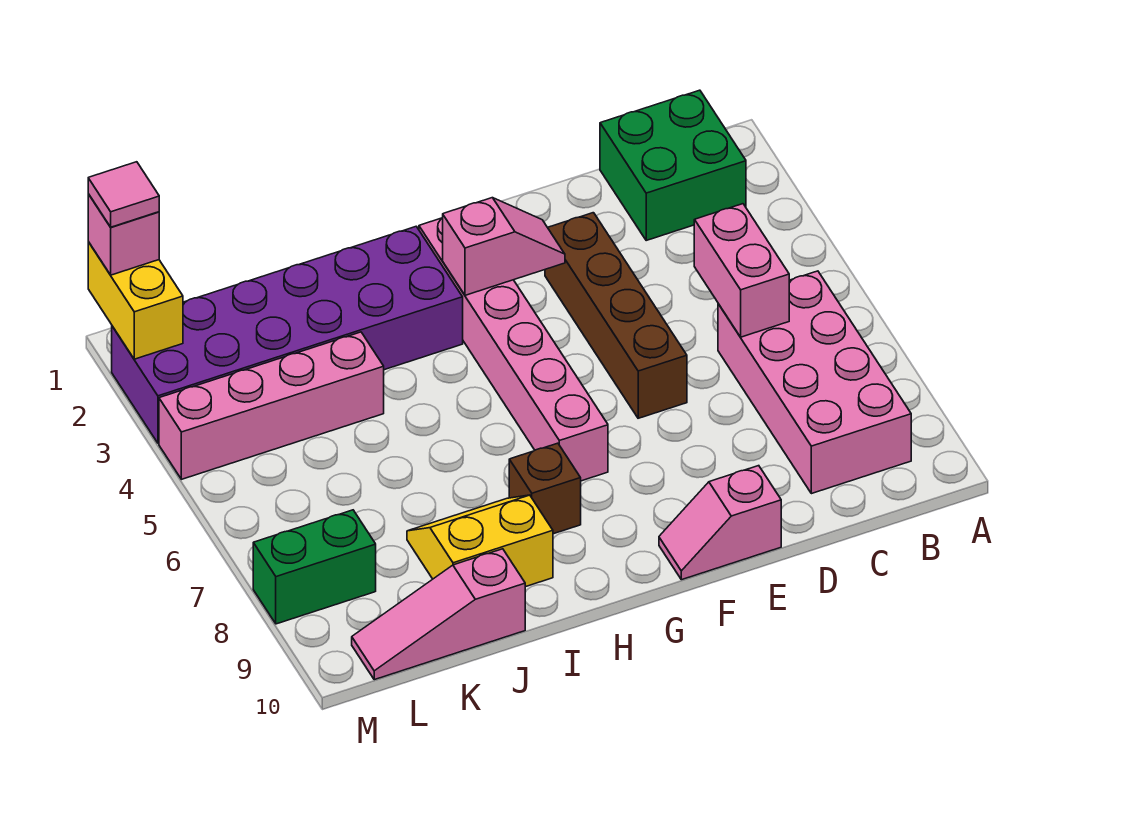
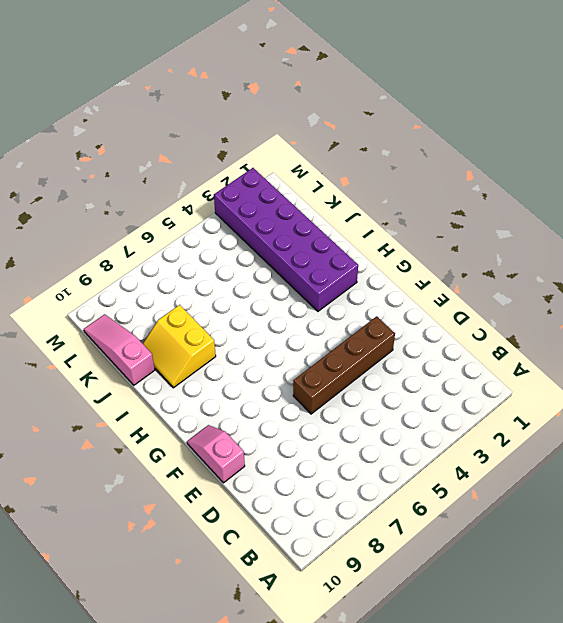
yellow 2x2 slope [143,305,216,388] -> yellow 2x2 slope turned to [407,495,553,587]
none -> green 2x2 brick [600,90,746,240]
none -> pink 2x4 brick [718,271,911,494]
none -> pink 1x6 brick [419,218,608,481]

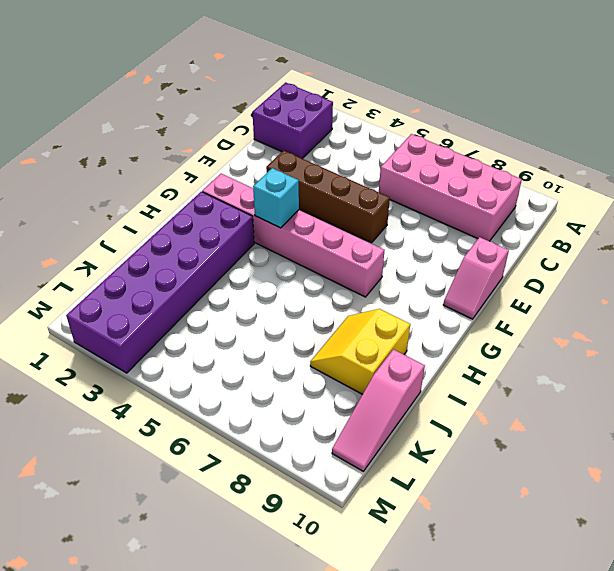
purple 2x2 brick [252,83,333,158] -> green 2x2 brick [600,90,746,240]
cyan 1x1 brick [253,168,299,228] -> none
none -> brown 1x1 brick [509,443,581,534]
none -> pink 1x4 brick [159,332,384,479]
none -> green 1x2 brick [253,510,376,624]

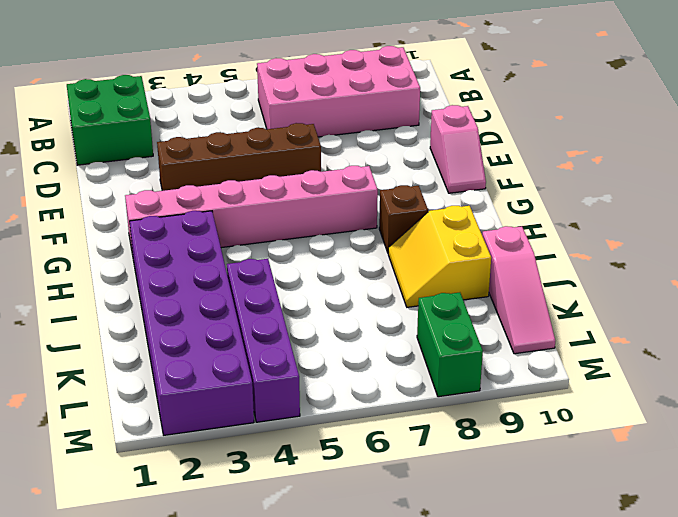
purple 1x4 brick [227,259,300,422] -> pink 1x4 brick [159,332,384,479]
none -> pink 1x2 brick [694,204,789,337]
none -> pink 1x2 slope [443,198,565,295]
none -> yellow 1x2 brick [88,242,183,359]

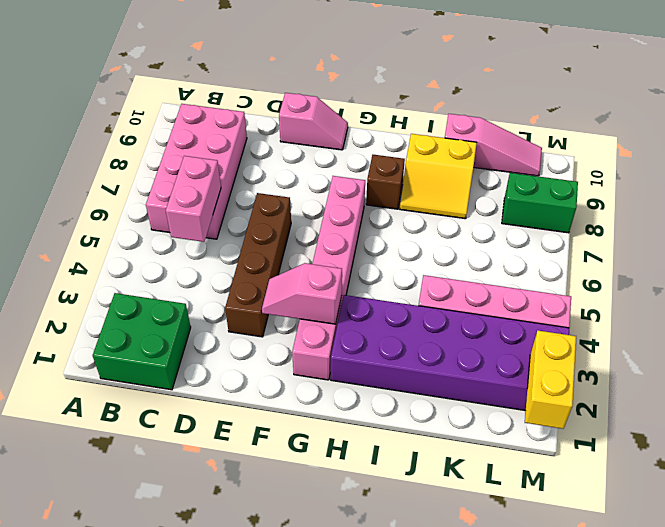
none -> pink 1x1 brick [88,194,159,275]
none -> pink 1x1 tile [88,162,159,227]

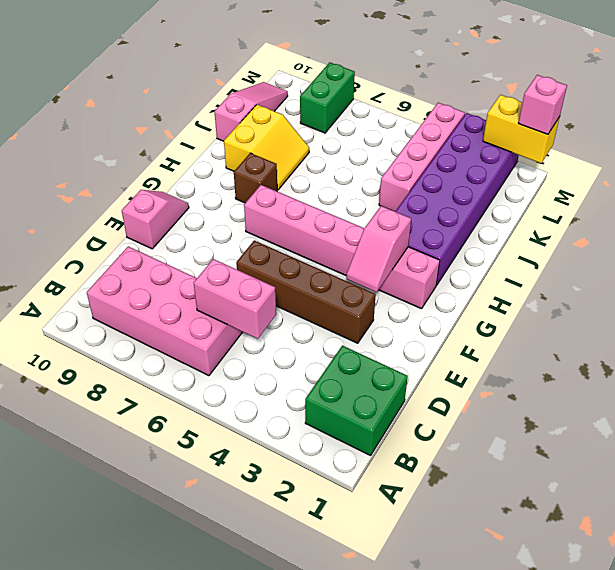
none -> pink 1x1 tile [88,162,159,227]

